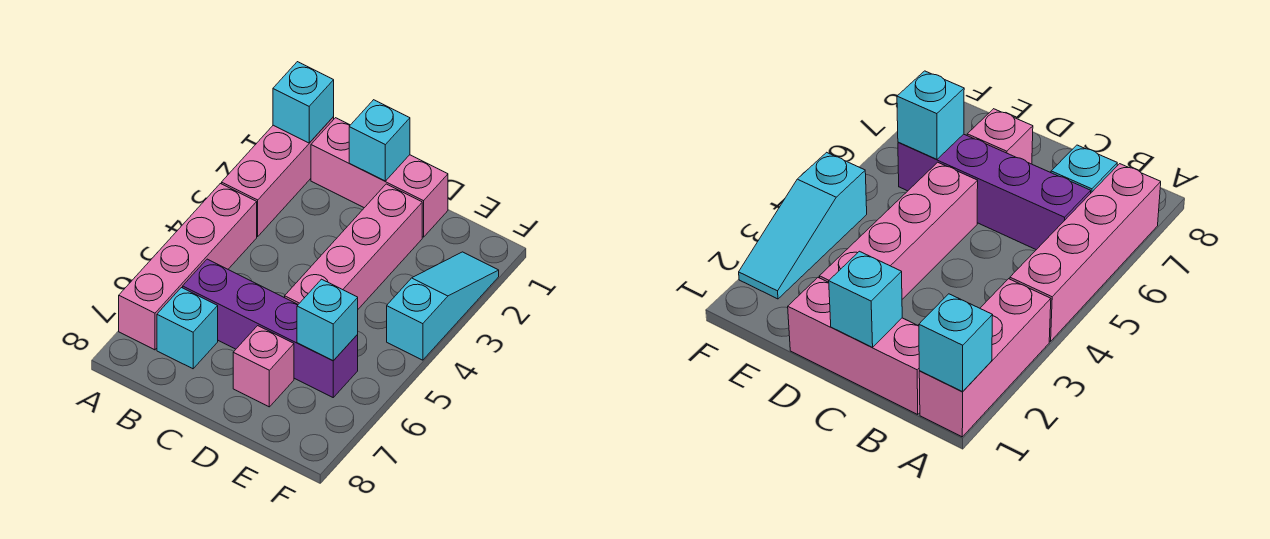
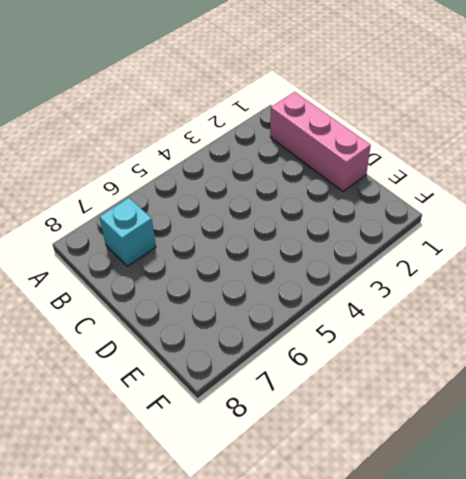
none -> pink 1x3 brick [222,117,334,236]
none -> pink 1x4 brick [119,183,257,350]

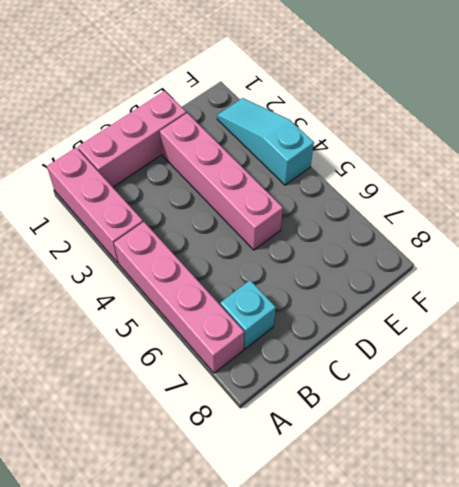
none -> purple 1x4 brick [183,259,358,397]
none -> pink 1x1 brick [233,326,294,407]

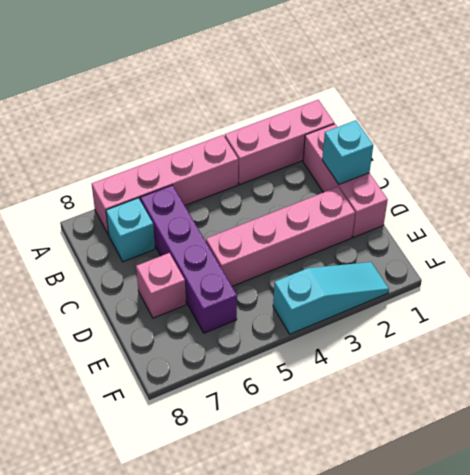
none -> cyan 1x1 brick [273,62,334,143]
none -> cyan 1x1 brick [297,279,358,361]

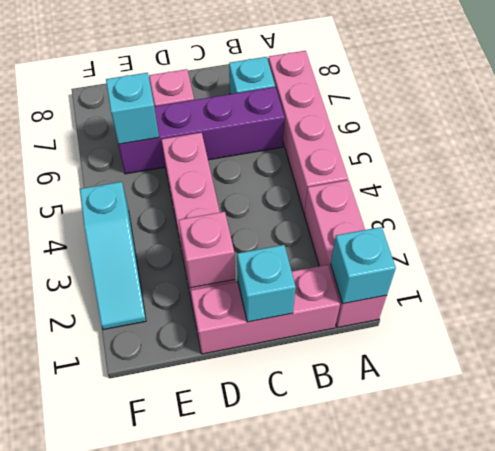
pink 1x1 brick [179,212,235,288] -> none

